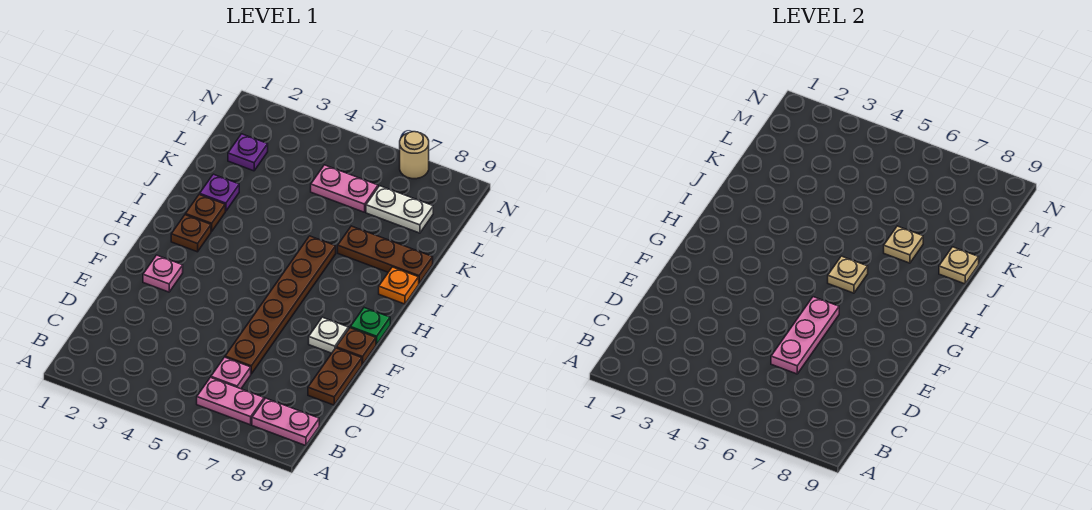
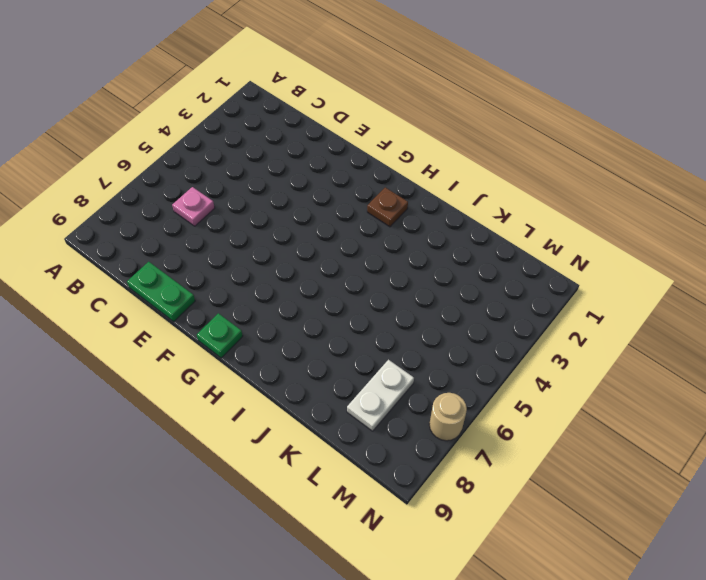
green 1x2 plate [127,262,195,321] -> brown 1x2 plate [308,348,362,405]
none -> pink 1x2 plate [197,378,264,425]
none -> pink 1x2 plate [252,398,319,446]
none -> brown 1x6 plate [225,236,336,374]

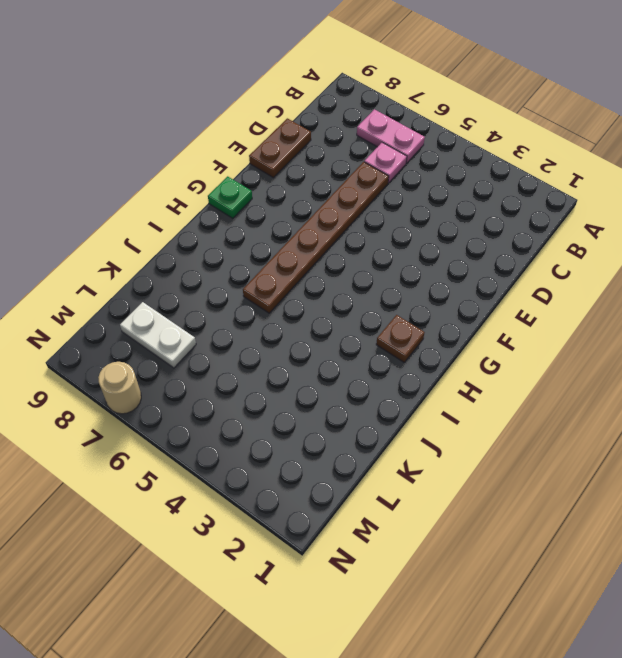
none -> pink 1x2 plate [252,398,319,446]
none -> pink 1x1 plate [143,255,183,292]
none -> white 1x1 plate [309,317,348,353]

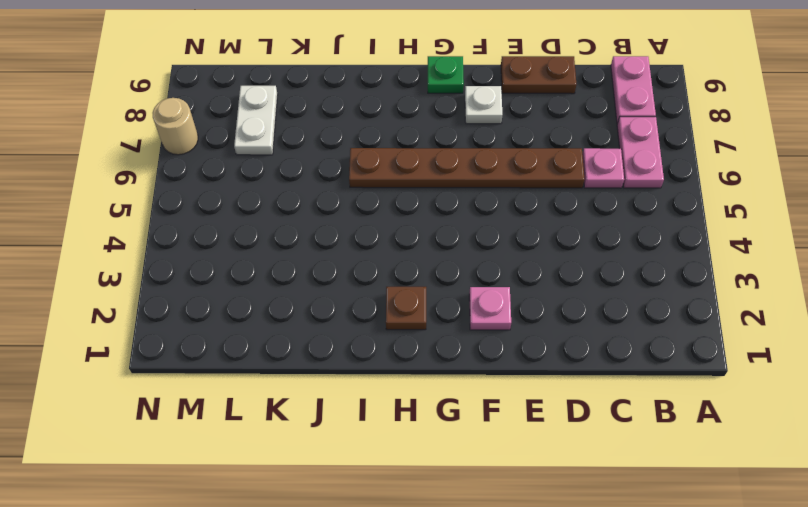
none -> brown 1x1 plate [336,328,376,365]
none -> brown 1x1 plate [185,194,225,231]
none -> orange 1x1 plate [379,267,419,304]

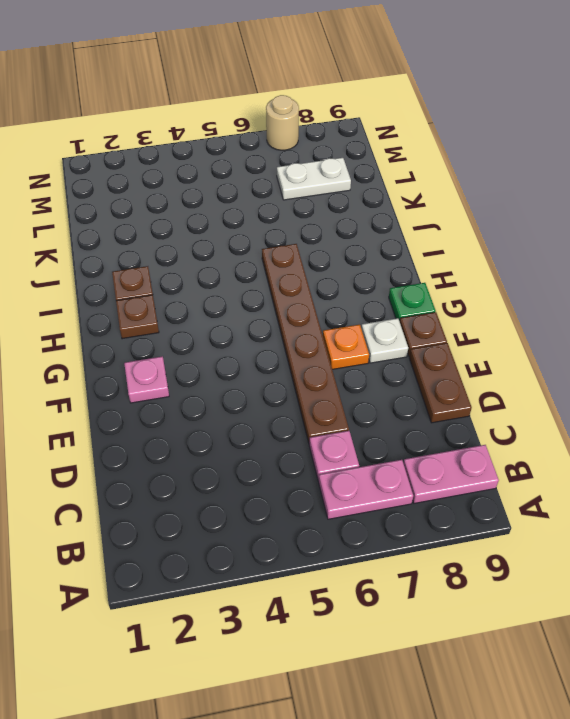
orange 1x1 plate [323,325,369,369] -> orange 1x1 plate moved to [379,267,419,304]
none -> purple 1x1 plate [200,174,239,211]
none -> brown 1x3 plate [338,226,433,283]
none -> purple 1x1 plate [228,134,268,171]

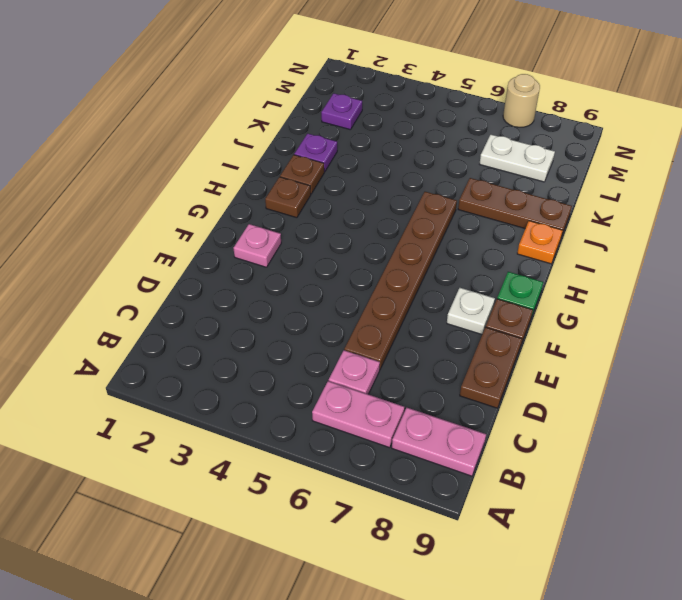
none -> pink 1x2 plate [311,165,378,212]
none -> pink 1x3 plate [771,297,839,374]
none -> tan 1x1 plate [828,256,868,293]

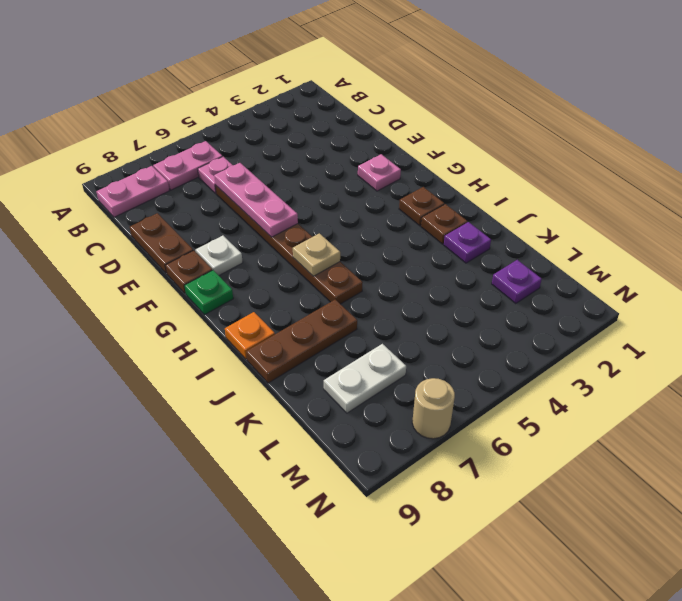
none -> pink 1x2 plate [311,165,378,212]
none -> tan 1x1 plate [884,226,923,263]
none -> tan 1x1 plate [939,247,979,284]

